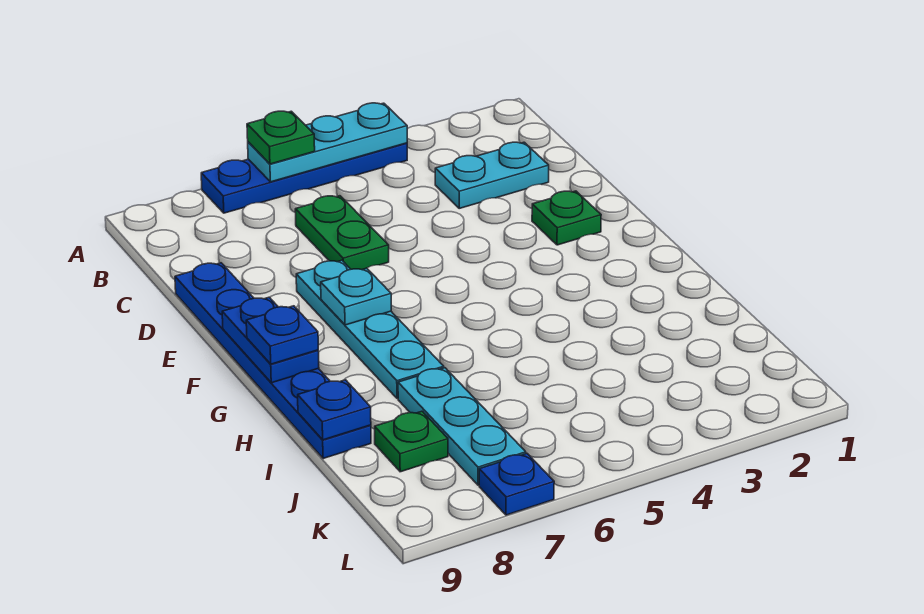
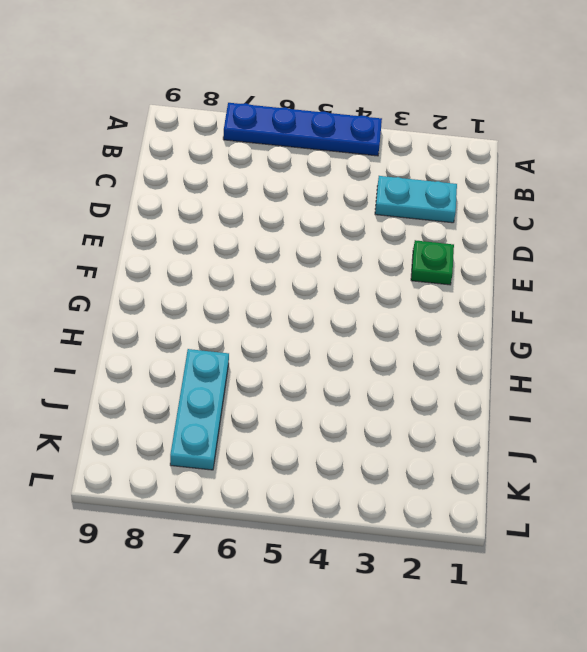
none -> green 1x2 plate [295,196,389,270]
none -> blue 1x6 plate [175,263,371,459]
none -> cyan 1x4 plate [296,260,444,398]

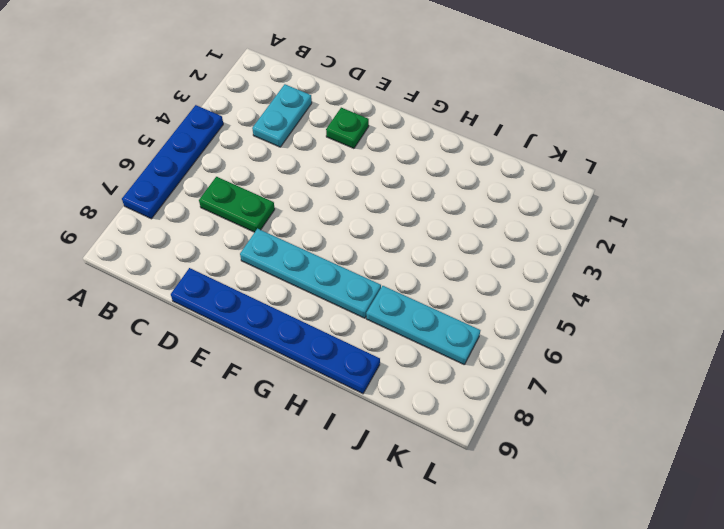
none -> green 1x1 plate [375,411,448,472]
none -> blue 1x1 plate [479,453,554,515]
none -> cyan 1x3 plate [248,103,407,182]

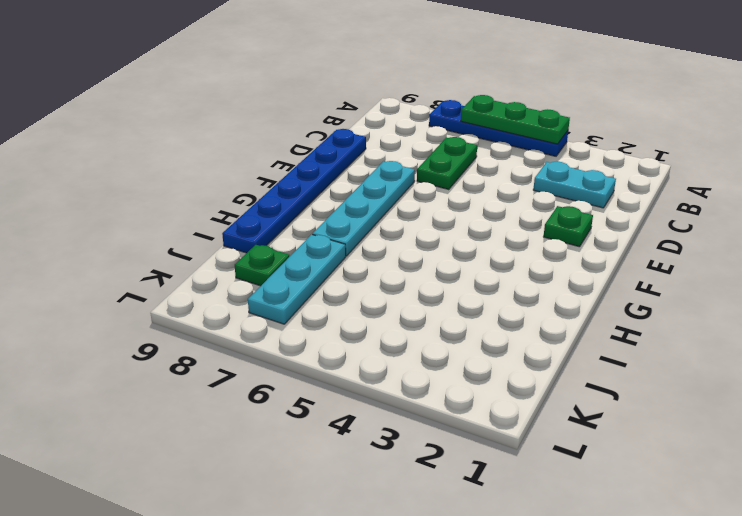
green 1x3 plate [461,95,570,144] -> cyan 1x3 plate [248,103,407,182]
none -> blue 1x1 plate [479,453,554,515]
none -> cyan 1x1 plate [321,268,391,325]
none -> blue 1x2 plate [222,297,319,383]

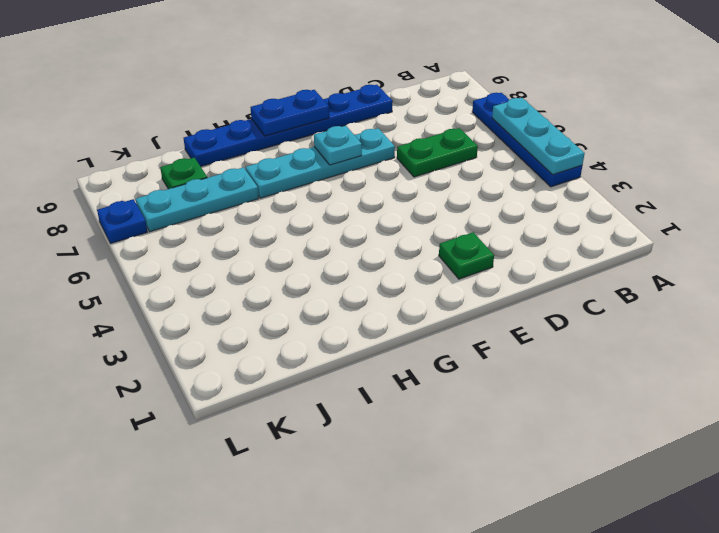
none -> cyan 1x2 plate [435,142,549,208]
none -> blue 1x1 plate [298,380,371,440]
none -> green 1x1 plate [247,111,315,164]

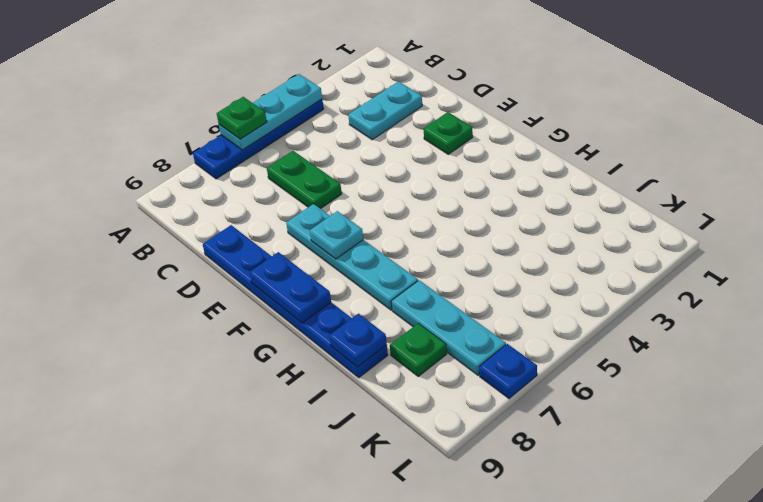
none -> blue 1x1 plate [246,306,318,364]

